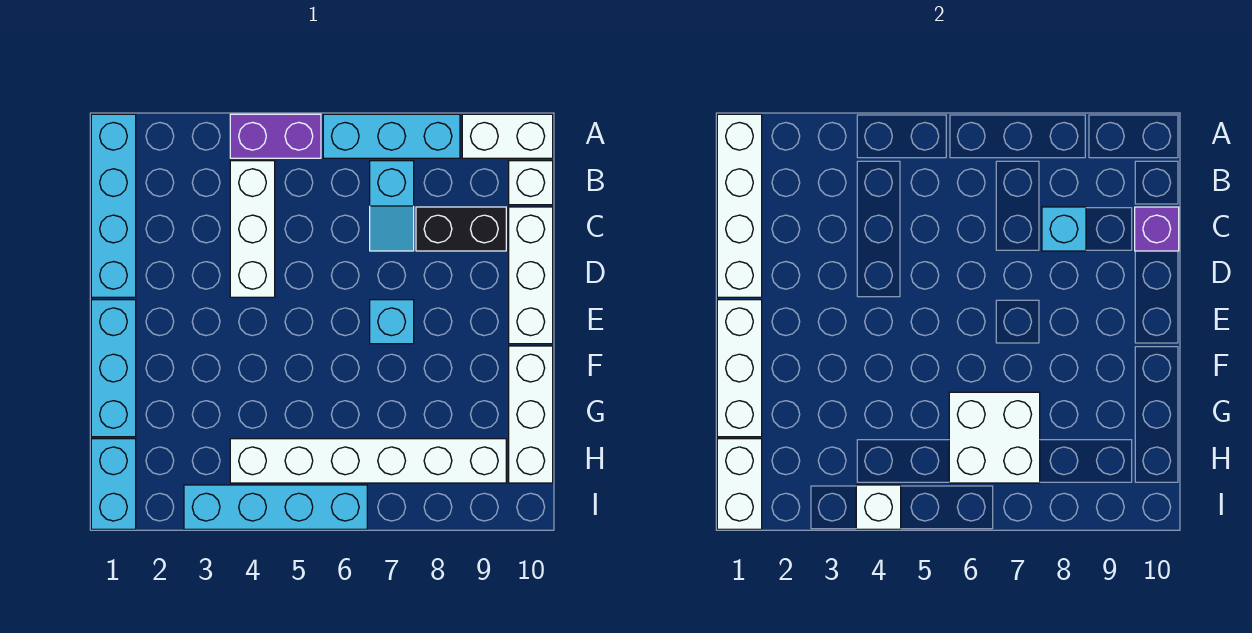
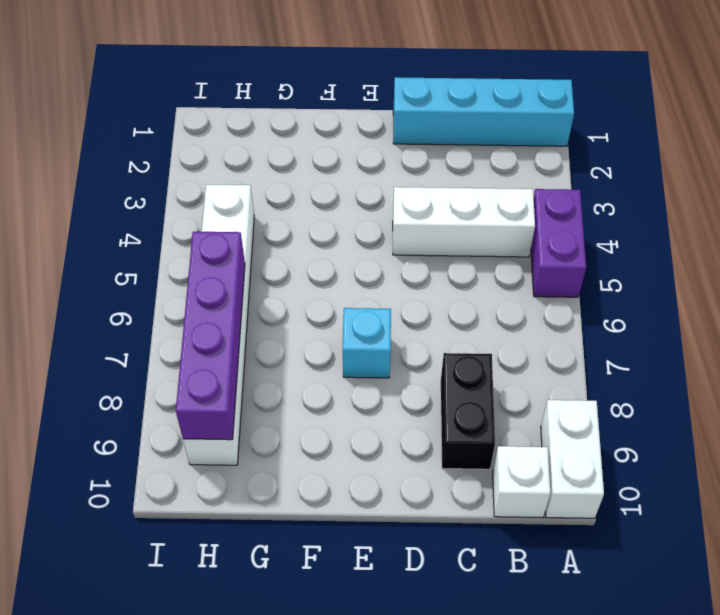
purple 1x4 brick [176,232,245,440] -> white 2x2 brick [949,392,1040,483]
none -> cyan 1x3 brick [323,114,460,158]
none -> cyan 1x2 slope [370,161,414,251]
none -> white 1x3 brick [509,207,553,344]

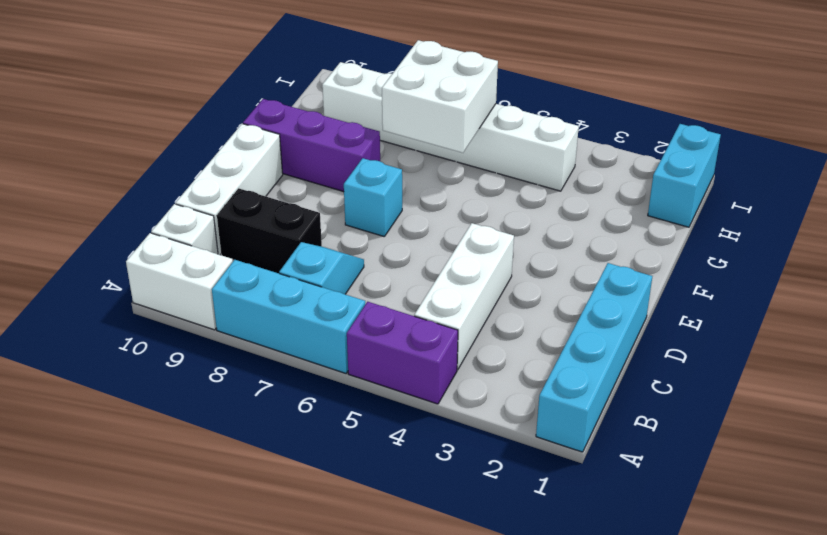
purple 1x3 brick [243,99,380,192] -> white 1x3 brick [509,346,553,483]
none -> cyan 1x3 brick [91,300,136,437]
none -> cyan 1x4 brick [184,485,367,529]
none -> white 1x4 brick [717,114,762,297]

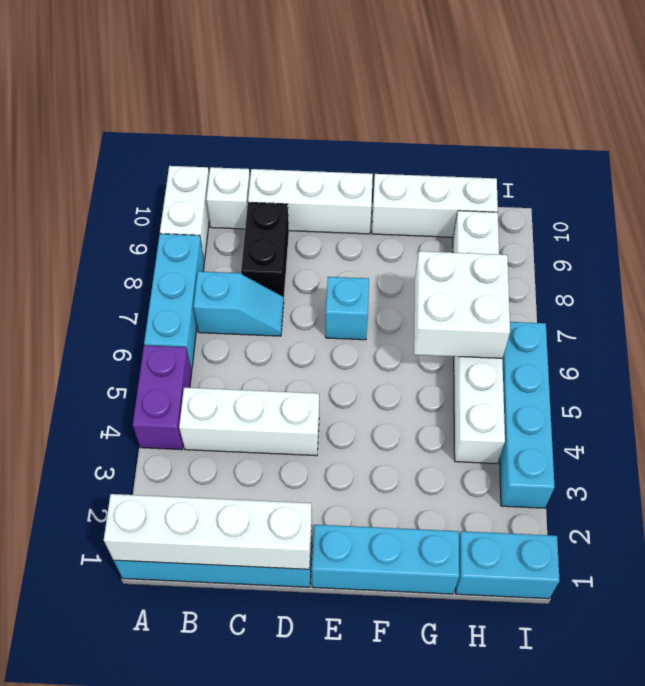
none -> cyan 1x1 brick [1042,207,1086,251]
none -> purple 1x1 brick [1135,207,1179,251]
none -> white 1x3 brick [717,300,762,437]

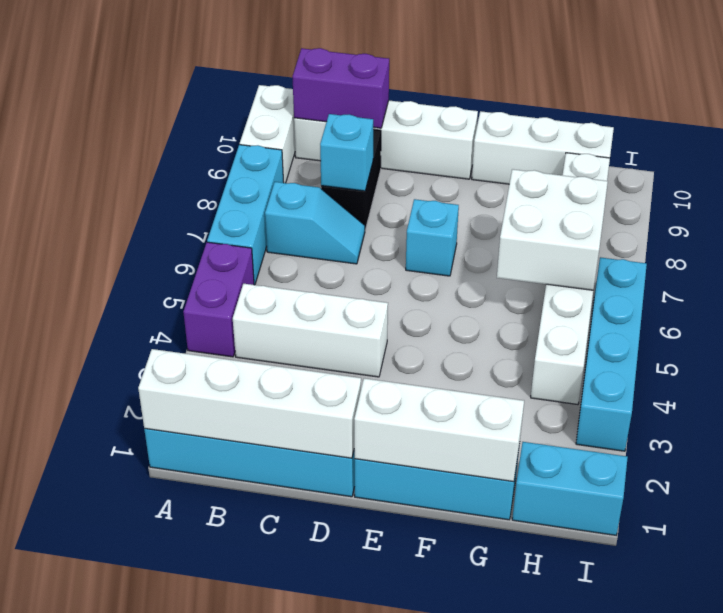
purple 1x2 brick [292,48,389,128] -> purple 1x1 brick [1135,207,1179,251]
none -> white 1x2 brick [717,439,762,529]
none -> white 1x1 brick [856,485,901,529]

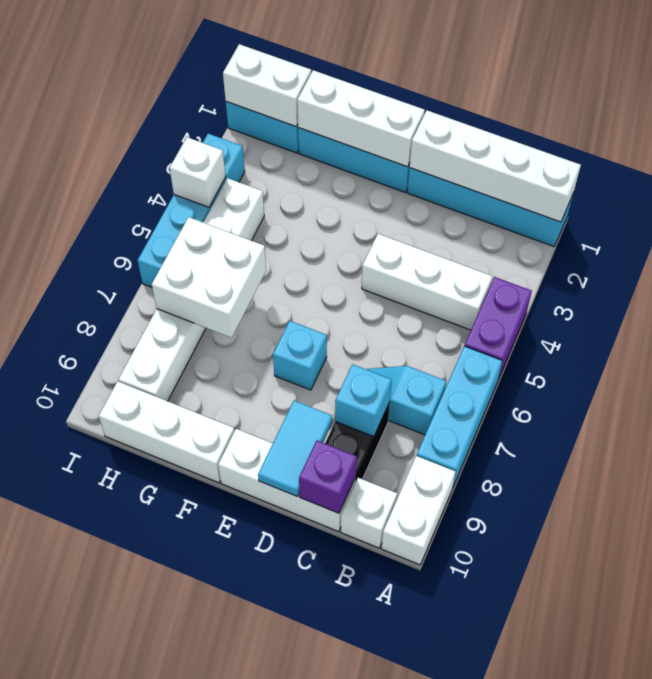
cyan 1x2 tile [258,401,332,497] -> none

